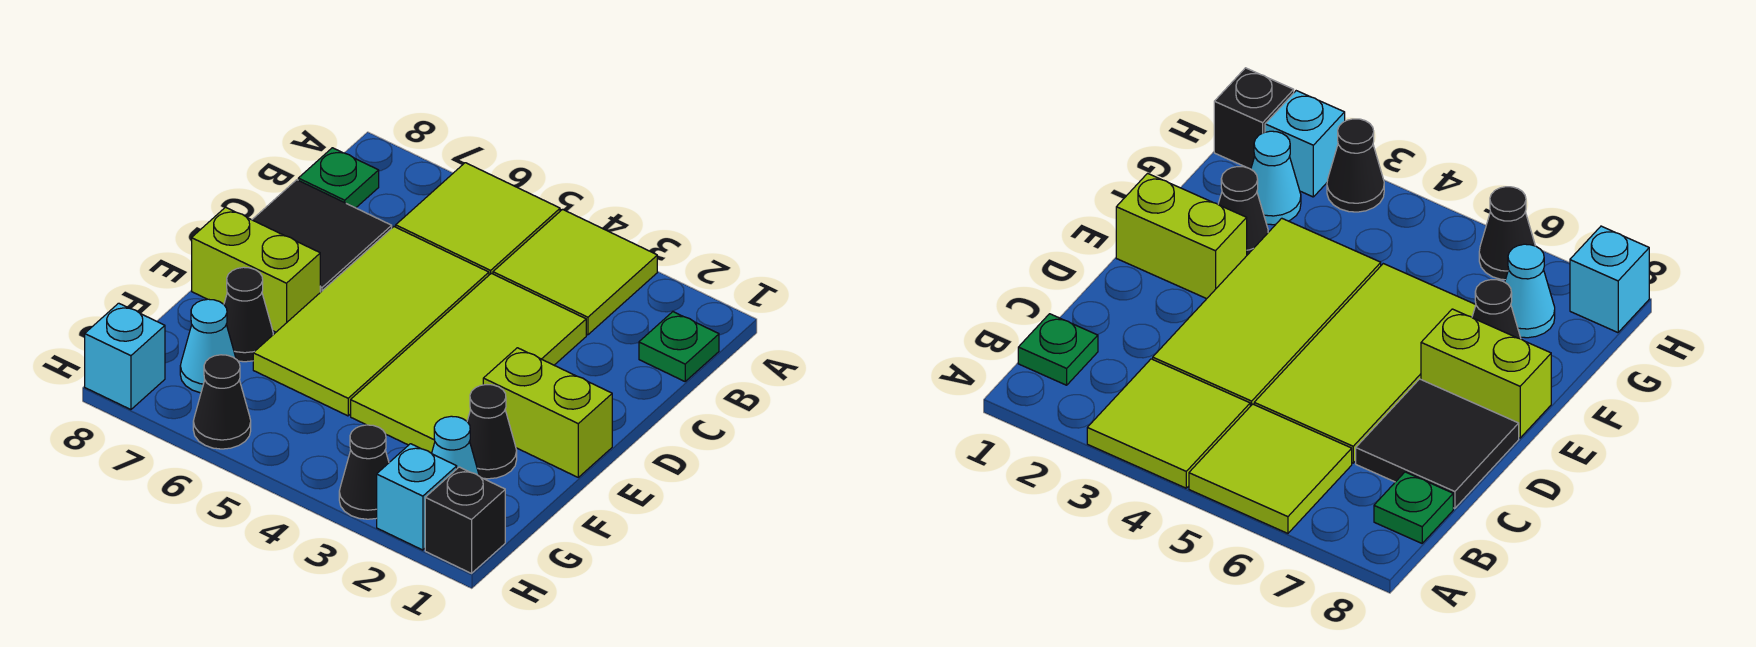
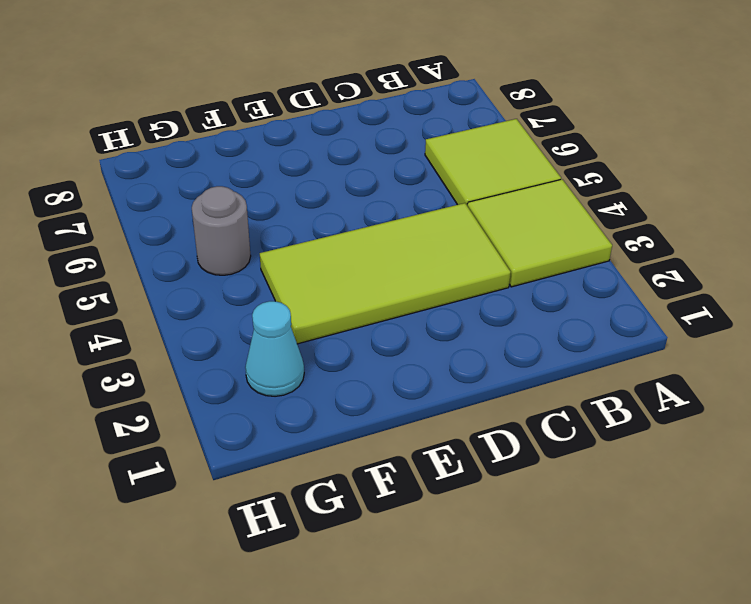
grey 1x1 round brick [192,186,251,275] -> none
none -> green 1x1 plate [639,312,719,381]
none -> green 1x1 plate [298,148,379,208]
none -> lime 2x4 tile [253,227,489,416]

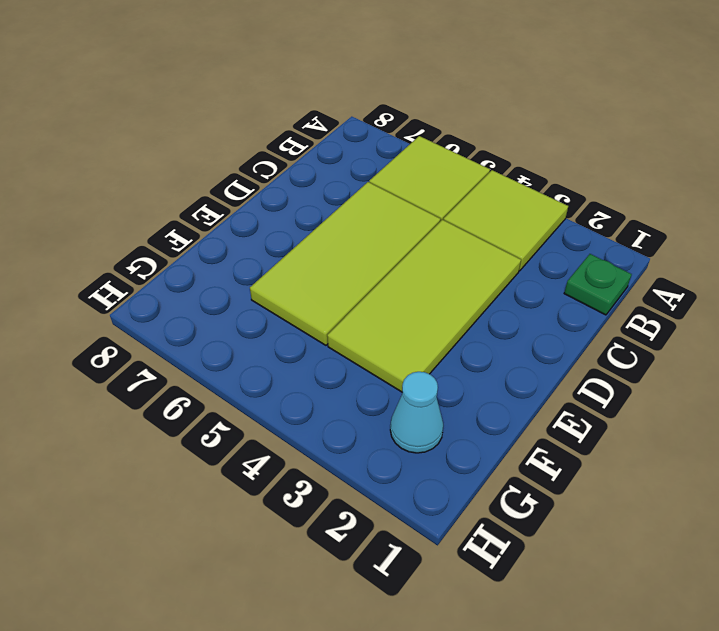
none -> green 1x1 plate [298,148,379,208]
none -> black 2x2 tile [252,180,392,292]
none -> lime 1x2 brick [483,348,612,477]

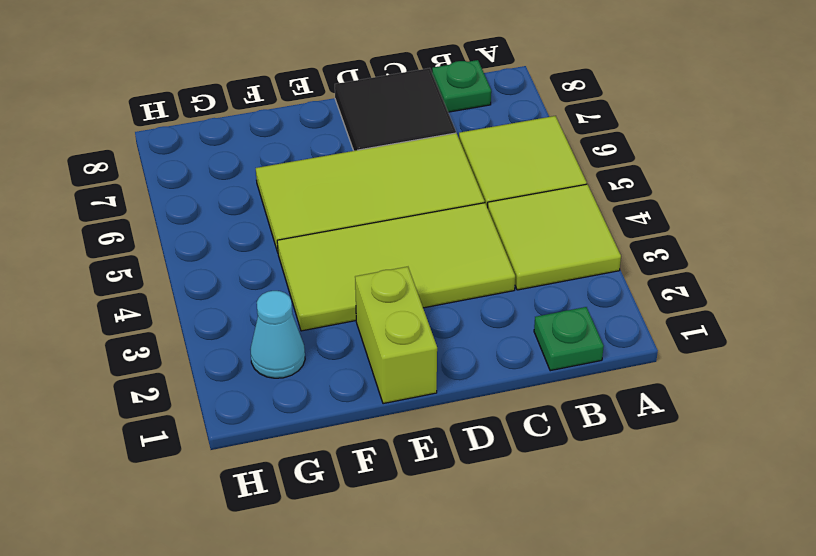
none -> lime 1x2 brick [192,207,320,332]
none -> black 1x1 cone [467,385,517,479]
none -> black 1x1 cone [224,267,273,362]

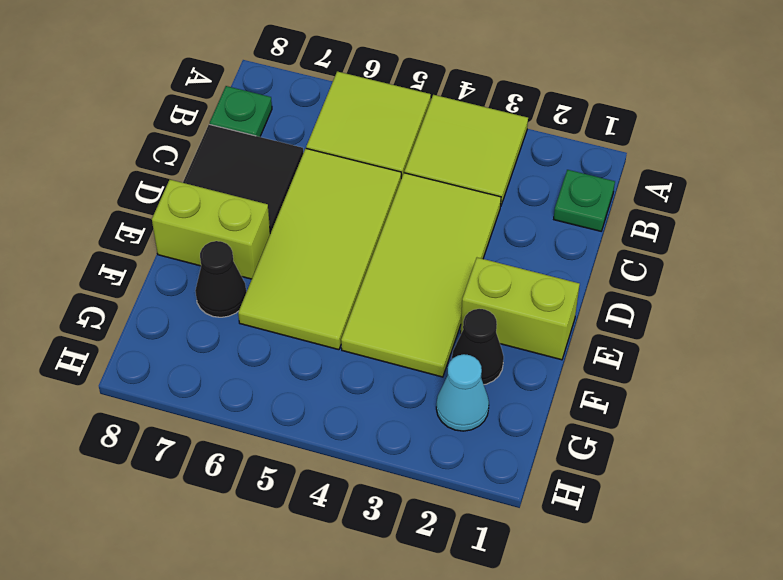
none -> cyan 1x1 cone [180,299,236,393]
none -> black 1x1 brick [425,467,505,573]
none -> cyan 1x1 brick [377,444,457,550]

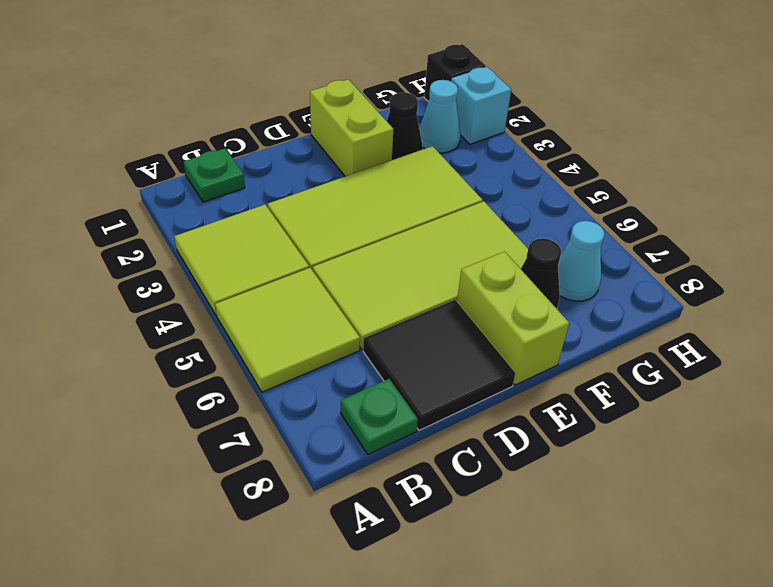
none -> black 1x1 cone [339,425,389,519]
none -> black 1x1 cone [193,355,251,449]
none -> cyan 1x1 brick [85,303,165,410]

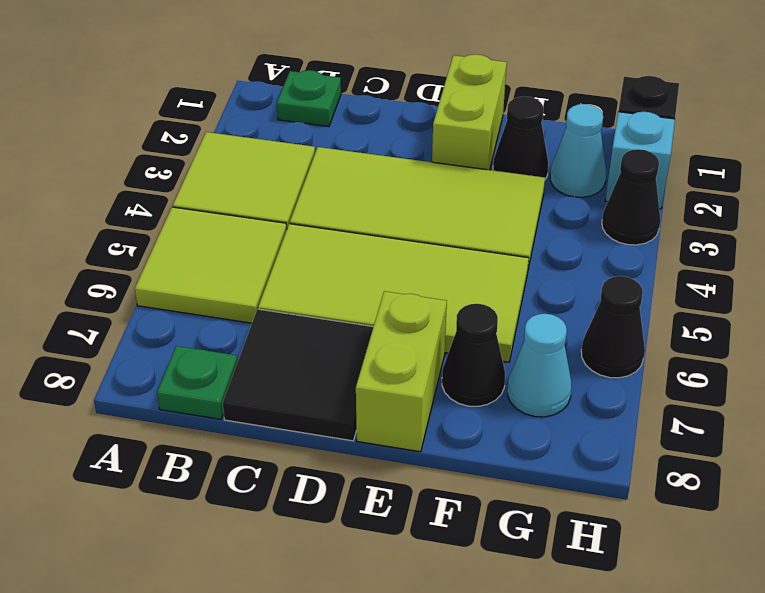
none -> cyan 1x1 brick [85,303,165,410]

